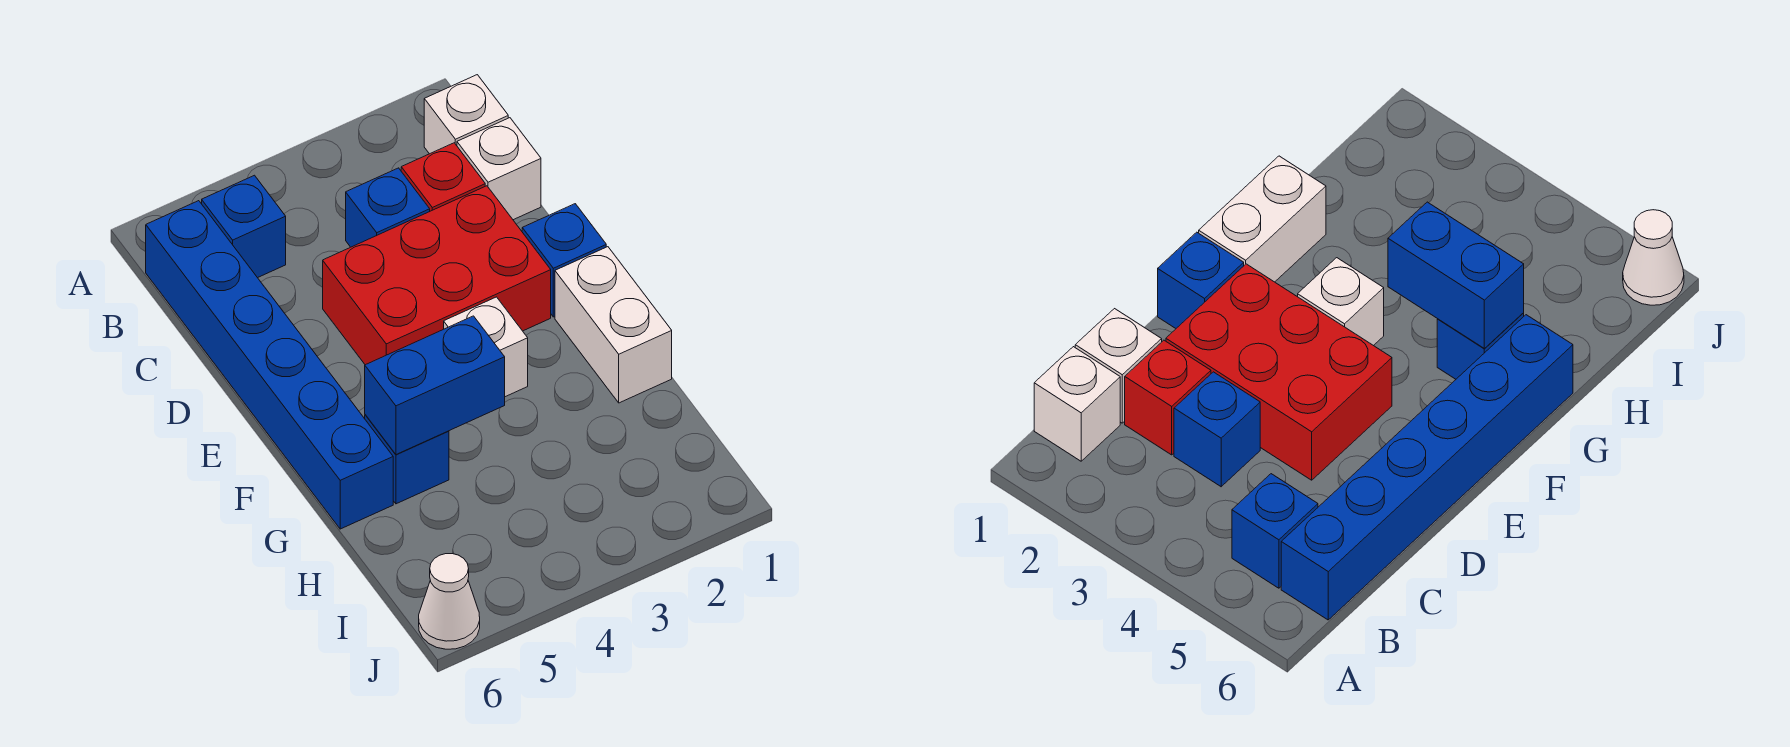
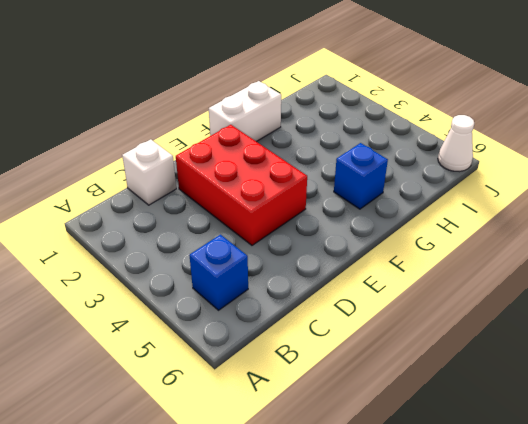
none -> white 1x1 brick [424,75,508,154]
none -> blue 1x6 brick [146,201,393,529]
none -> red 1x1 brick [401,143,485,211]

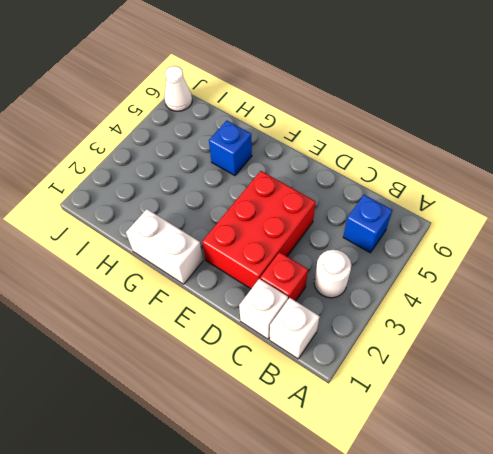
white 1x1 round brick [314,250,351,298] -> none
none -> blue 1x6 brick [146,201,393,529]
none -> blue 1x1 brick [346,168,430,247]
none -> blue 1x1 brick [522,204,606,317]

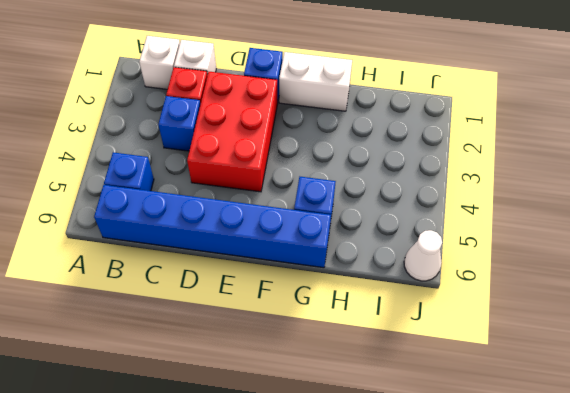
none -> white 1x1 brick [444,297,528,397]
none -> blue 1x2 brick [365,316,505,455]

